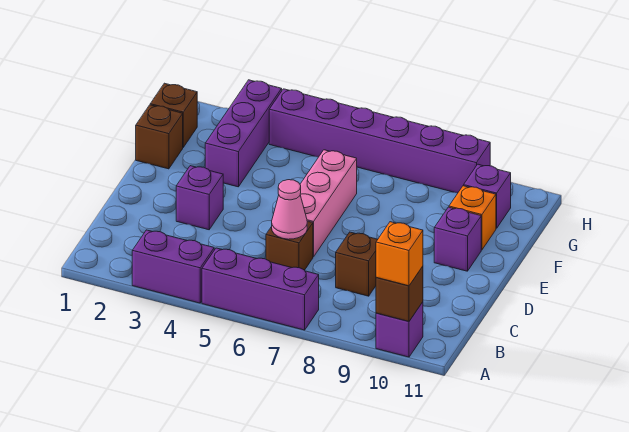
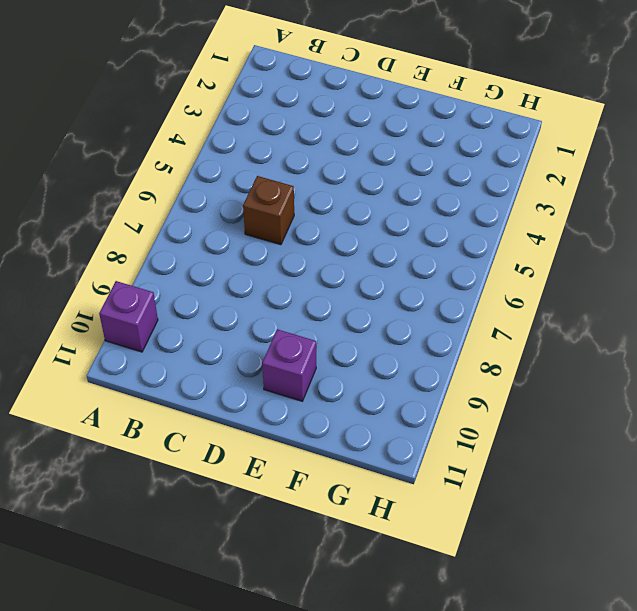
none -> purple 1x2 brick [132,230,214,303]
none -> purple 1x3 brick [202,248,319,330]
none -> brown 1x1 brick [336,232,378,296]

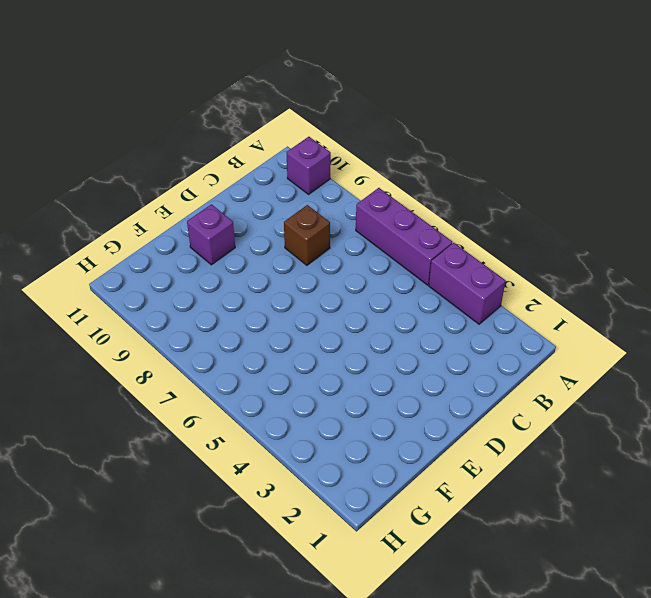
none -> brown 1x1 brick [266,221,313,270]
none -> purple 1x1 brick [176,166,223,230]
none -> pink 1x3 brick [300,150,357,257]

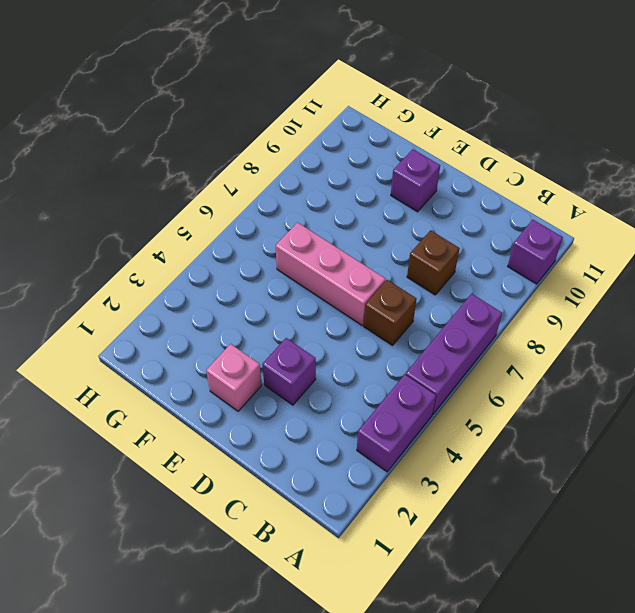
pink 1x1 brick [206,344,262,411] -> none
none -> brown 1x1 brick [136,105,183,169]
none -> purple 1x3 brick [205,80,282,187]
none -> orange 1x1 brick [449,186,496,250]

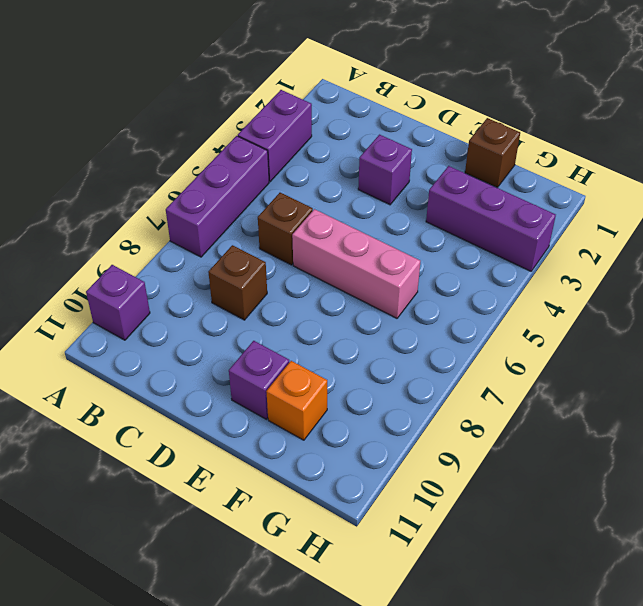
none -> brown 1x1 brick [150,83,198,147]
none -> purple 1x1 brick [464,164,511,228]
none -> purple 1x6 brick [269,89,490,193]

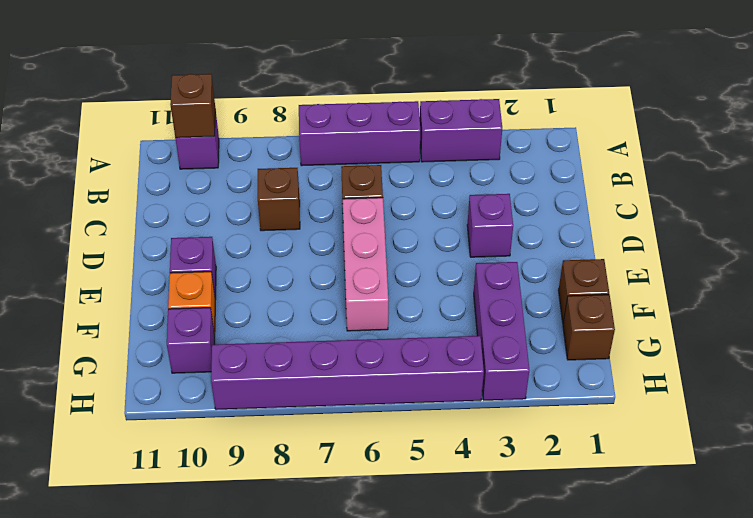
none -> pink 1x1 cone [272,180,307,239]
none -> orange 1x1 brick [376,222,423,286]

